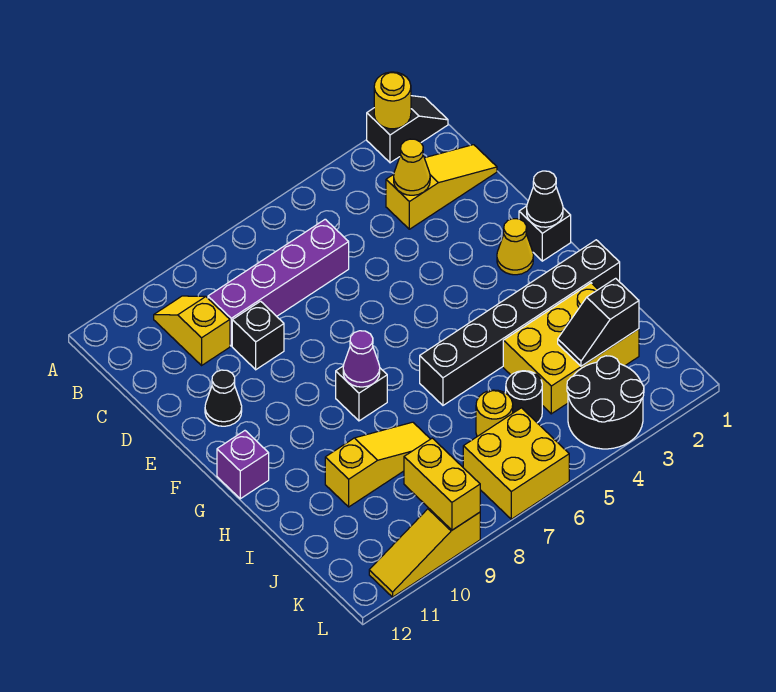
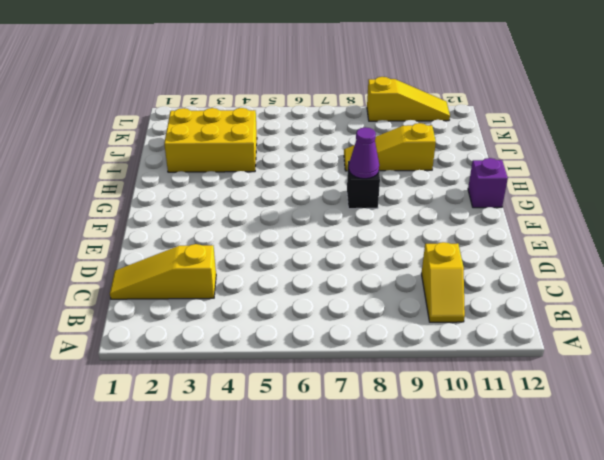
none -> black 1x2 slope [367,96,448,163]
none -> purple 1x4 brick [208,219,349,346]
none -> black 1x1 brick [232,301,284,370]

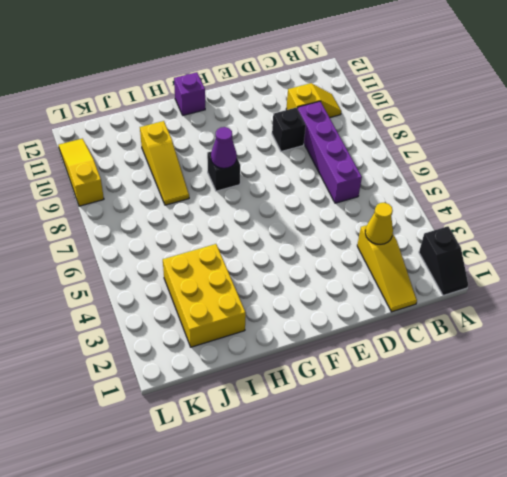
none -> black 1x1 cone [205,370,242,426]
none -> black 1x1 brick [519,206,571,261]
none -> yellow 1x1 cone [497,219,533,275]

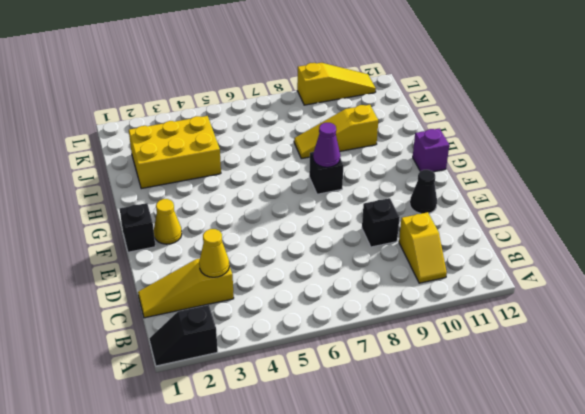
none -> purple 1x4 brick [208,219,349,346]
none -> black 1x6 brick [420,240,620,405]
none -> black 1x1 round brick [506,371,542,423]

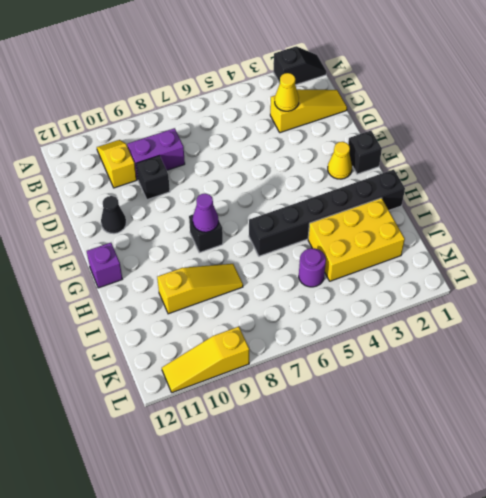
purple 1x2 brick [127,128,185,179] -> purple 1x4 brick [208,219,349,346]
purple 1x1 round brick [299,248,326,287] -> black 1x1 round brick [506,371,542,423]
none -> yellow 1x1 round brick [476,390,513,436]
none -> black 2x2 round brick [567,356,644,449]
none -> yellow 2x2 brick [463,408,569,519]

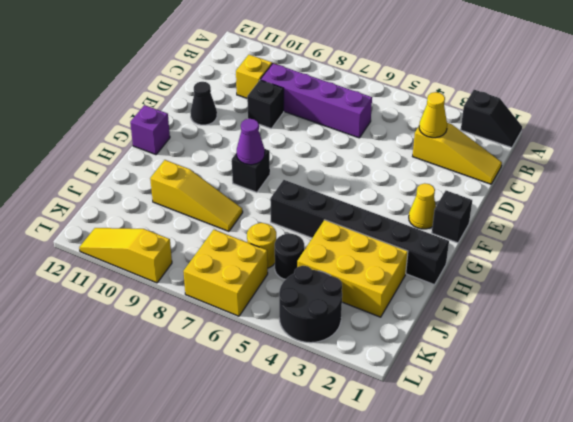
none -> yellow 1x1 round brick [374,72,411,129]
none -> black 1x1 cone [527,171,563,227]
none -> black 1x2 slope [558,278,639,366]

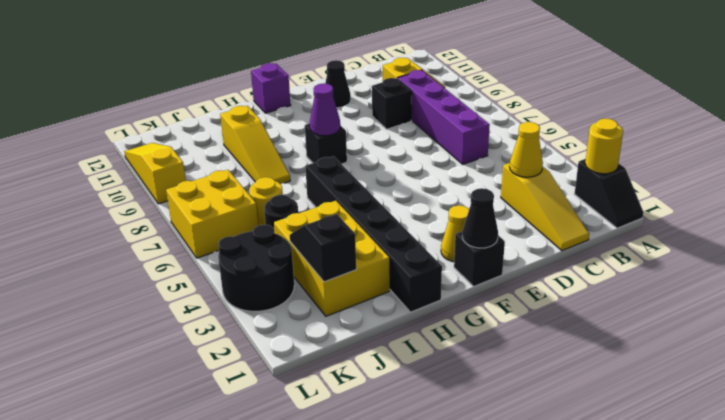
none -> yellow 1x2 brick [404,438,480,530]

